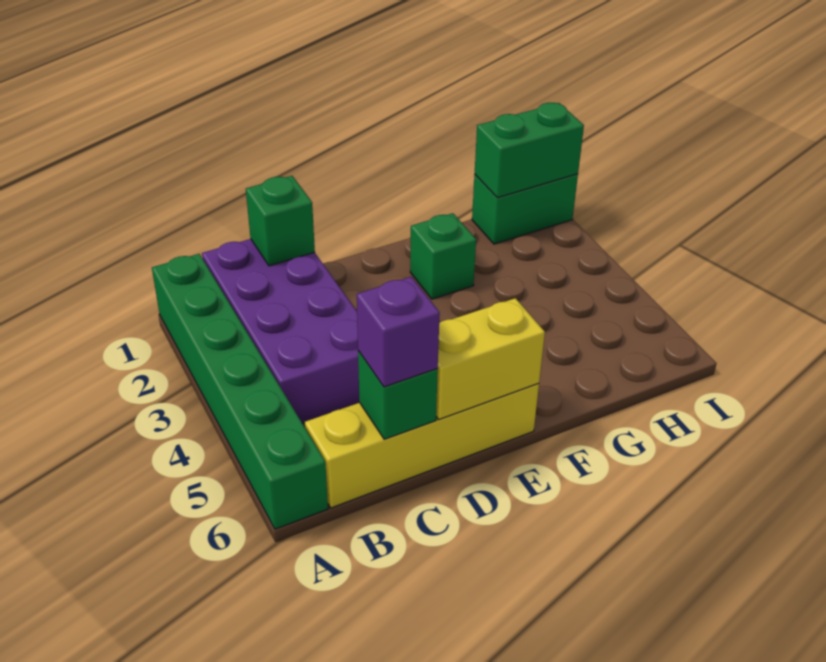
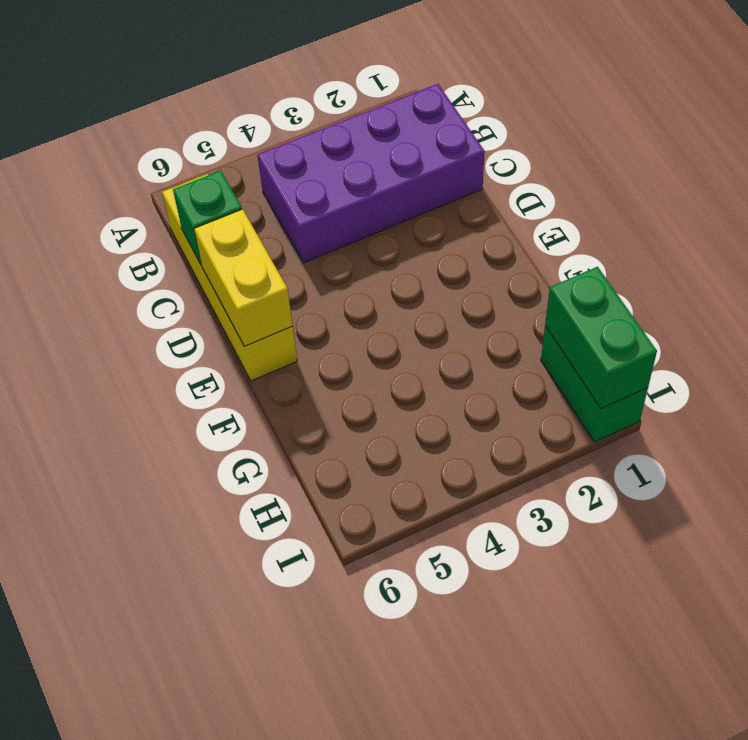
none -> green 1x6 brick [152,254,328,529]
none -> green 1x1 brick [410,213,476,299]

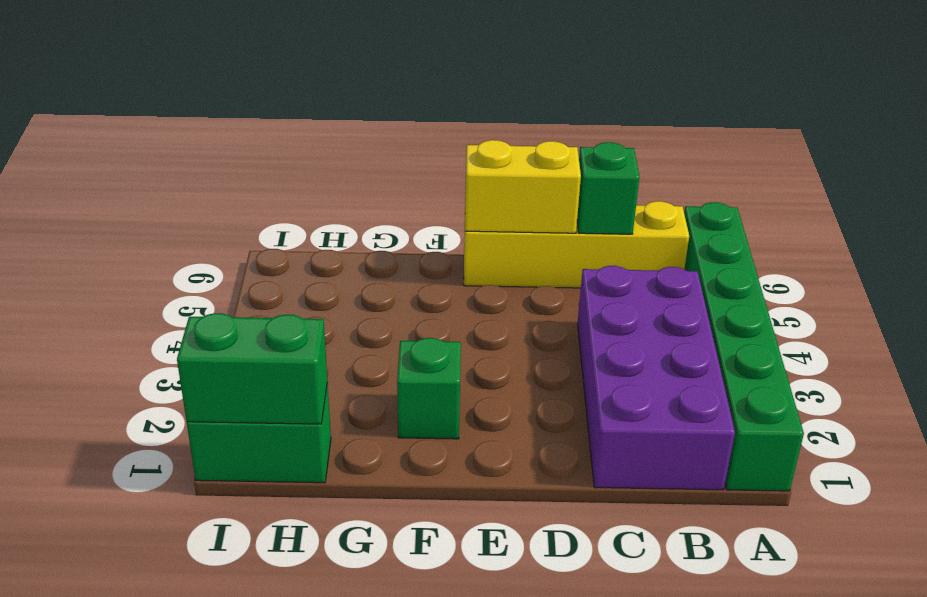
none -> green 1x1 brick [246,176,315,266]
none -> purple 1x1 brick [357,277,440,387]

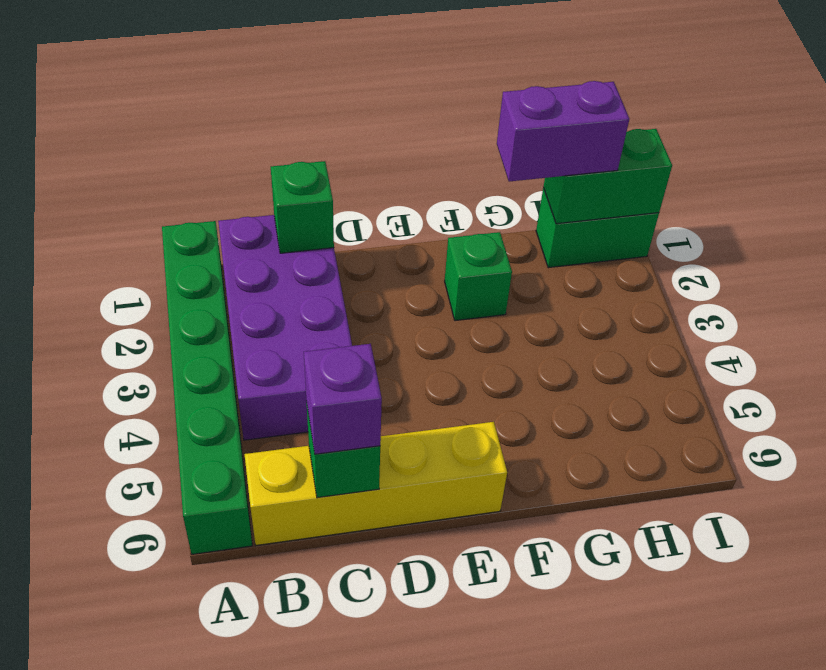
purple 1x2 brick [497,81,629,182] -> none
none -> yellow 1x2 brick [436,298,545,420]

